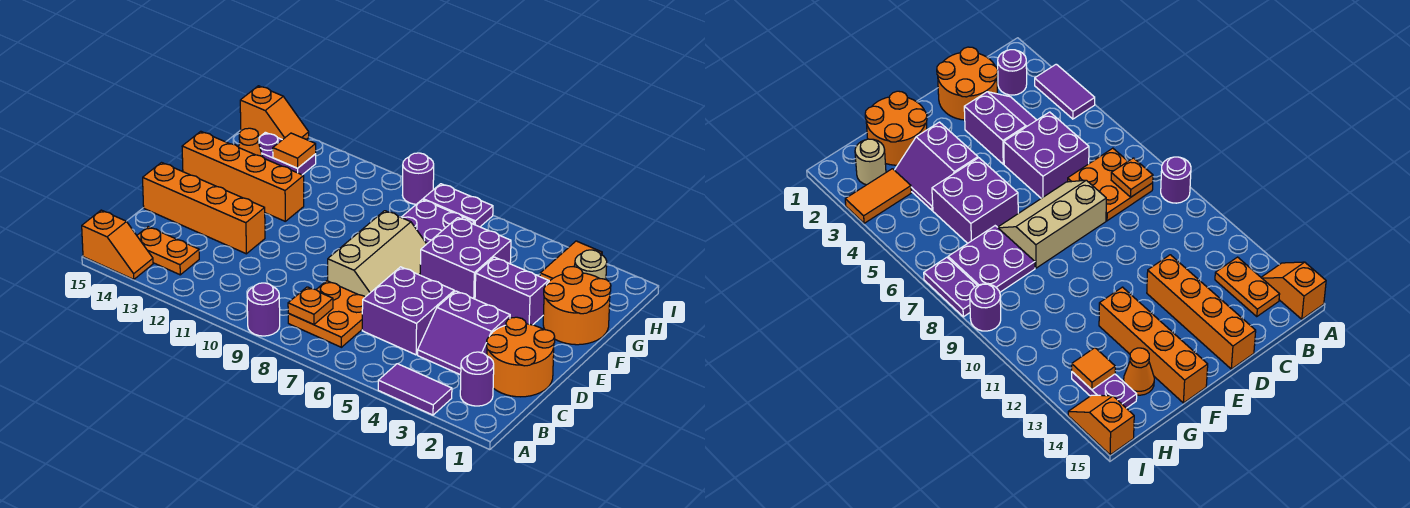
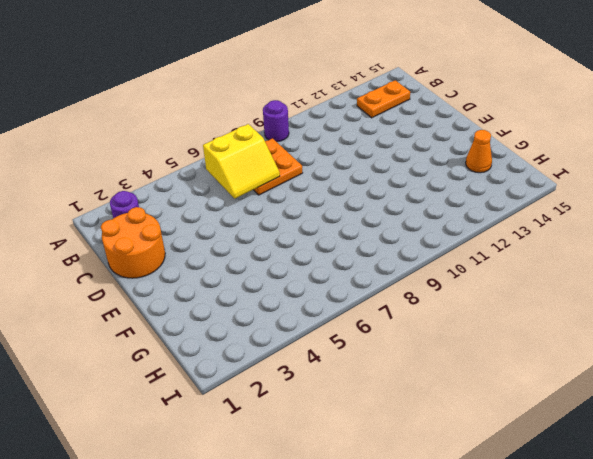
yellow 2x2 slope [203,124,280,199] -> none
none -> purple 1x2 tile [378,364,452,415]
none -> orange 1x2 slope [82,210,153,279]
none -> purple 2x2 slope [418,291,510,375]

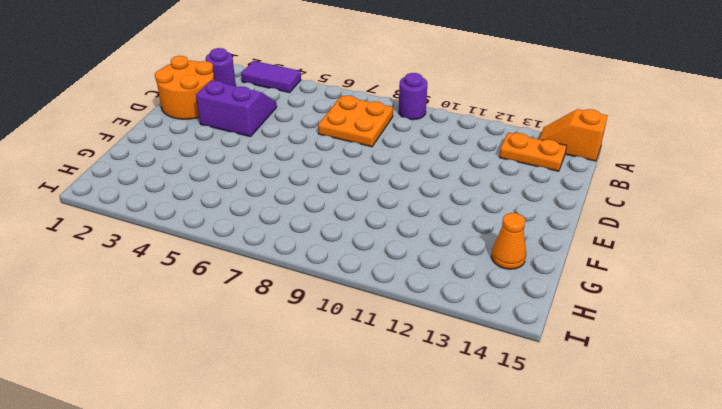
none -> purple 2x2 brick [362,267,454,355]
none -> tan 2x3 slope [328,211,426,297]
none -> orange 1x4 brick [143,163,265,254]

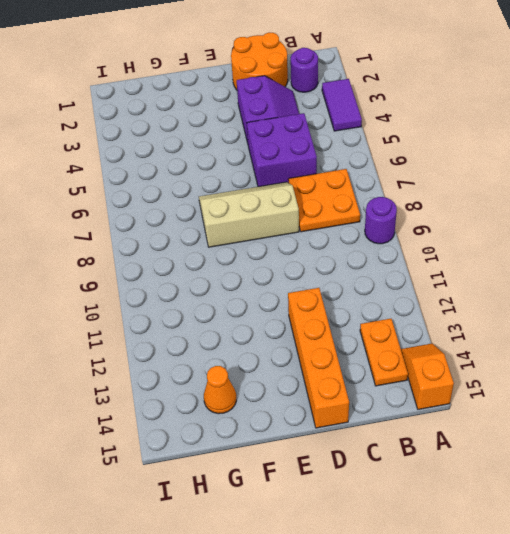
none -> orange 2x2 round brick [543,267,611,345]
none -> purple 2x2 slope [475,257,549,325]
none -> purple 2x2 brick [420,218,511,299]

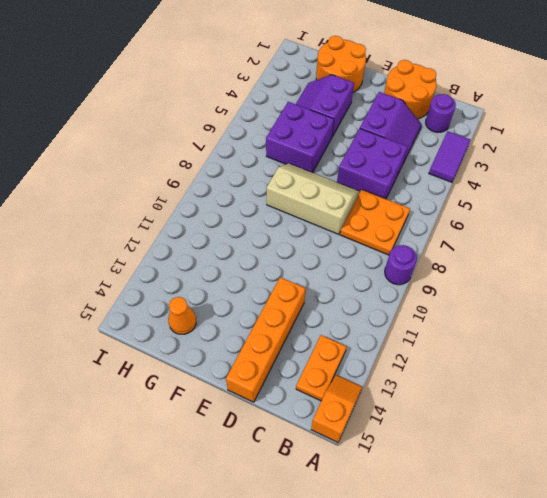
none -> orange 1x4 brick [182,131,304,221]
none -> purple 2x2 plate [401,200,475,244]
none -> tan 1x1 round brick [575,250,607,279]

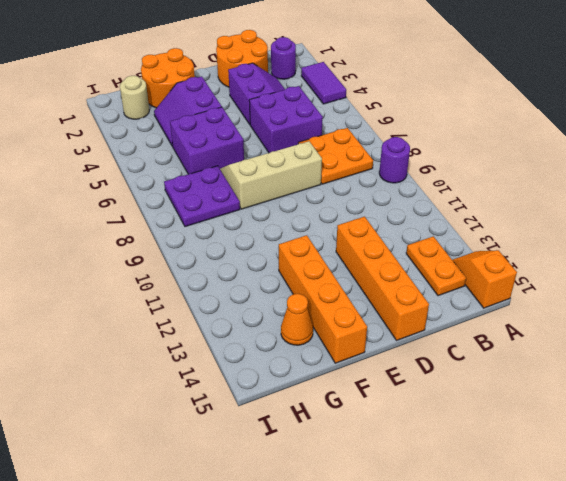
none -> orange 1x2 tile [540,241,602,281]
none -> purple 1x2 plate [258,132,316,175]
none -> purple 1x2 plate [423,184,493,227]

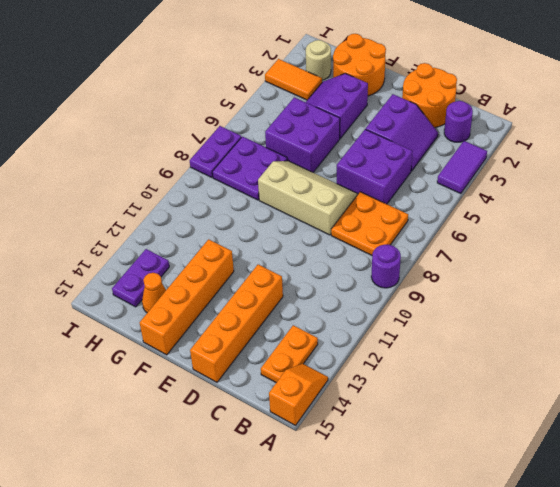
none -> purple 1x1 round brick [403,153,434,204]
none -> orange 1x2 slope [240,86,309,140]
none -> orange 1x1 plate [288,287,333,325]

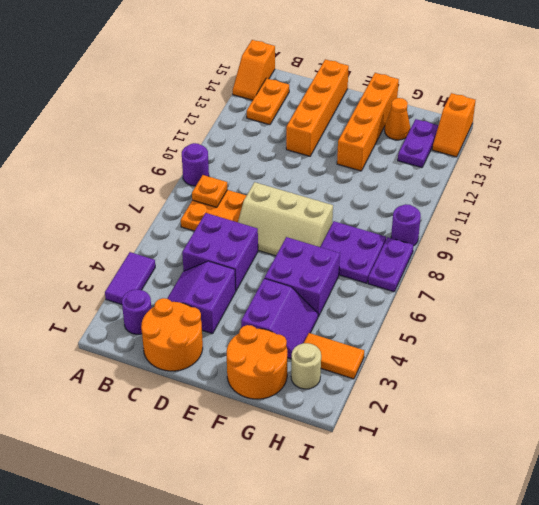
none -> orange 1x1 tile [273,133,316,168]

